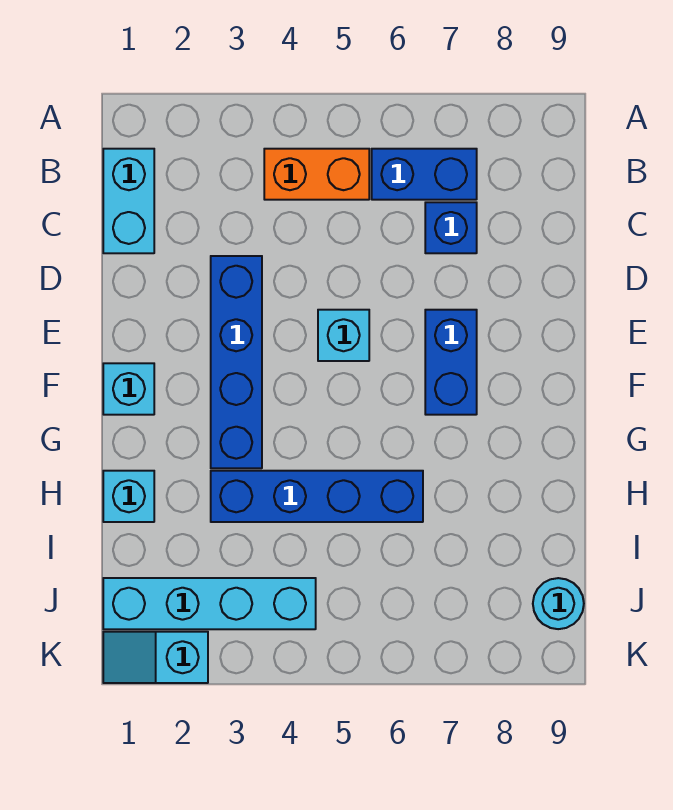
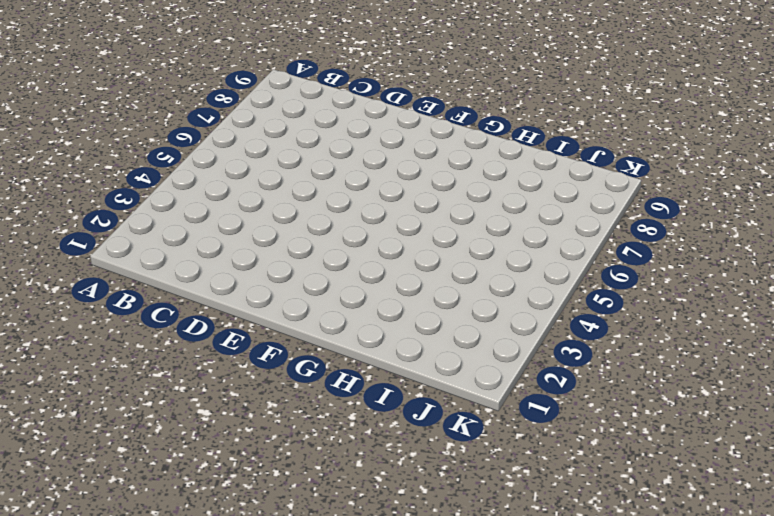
none -> cyan 1x2 brick [103,149,154,253]
none -> orange 1x2 brick [264,149,369,200]
none -> blue 1x2 brick [372,149,477,200]

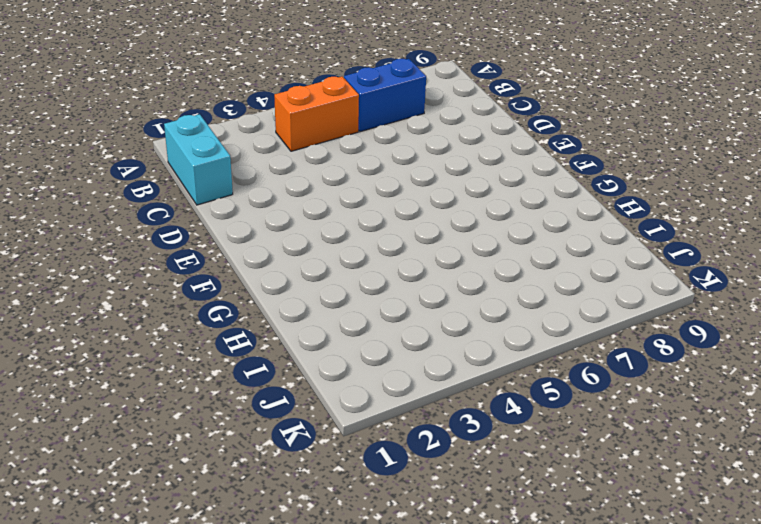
none -> blue 1x1 brick [425,202,477,253]
none -> blue 1x4 brick [211,256,262,468]
none -> cyan 1x1 brick [318,310,369,361]

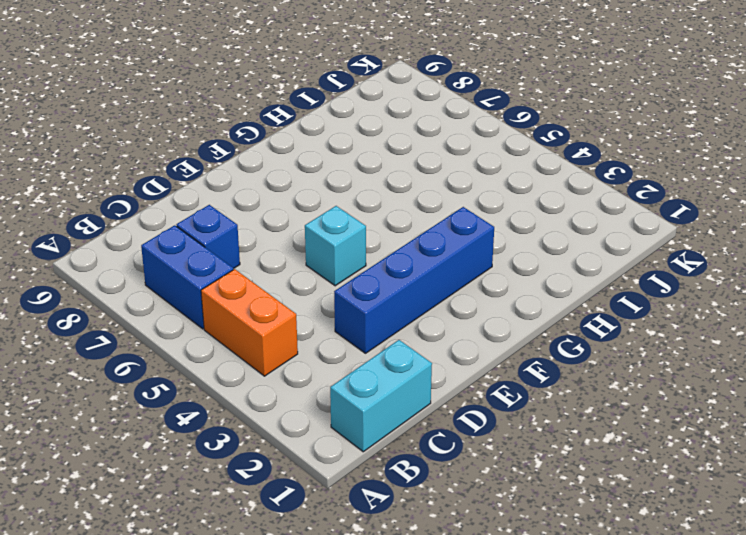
none -> blue 1x2 brick [425,310,477,415]
none -> cyan 1x1 brick [103,363,154,415]
none -> cyan 1x1 brick [103,471,154,522]

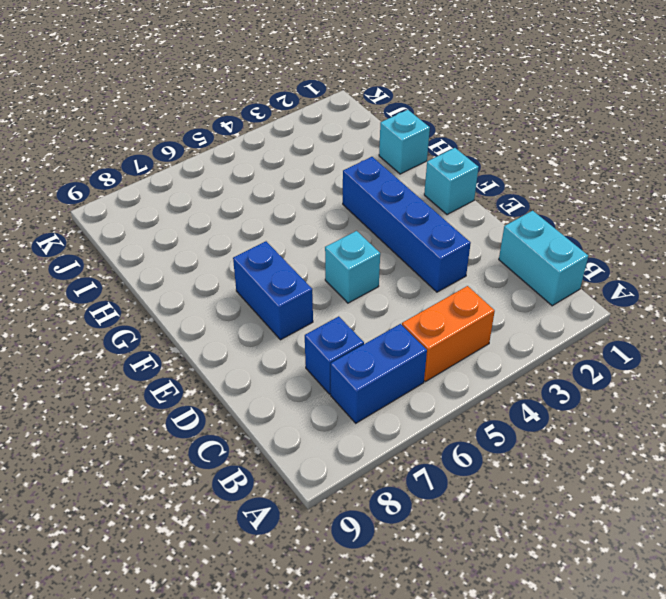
none -> blue 1x4 brick [211,471,423,522]
none -> cyan 1x4 brick [103,578,316,629]
none -> cyan 1x1 round brick [533,578,584,629]

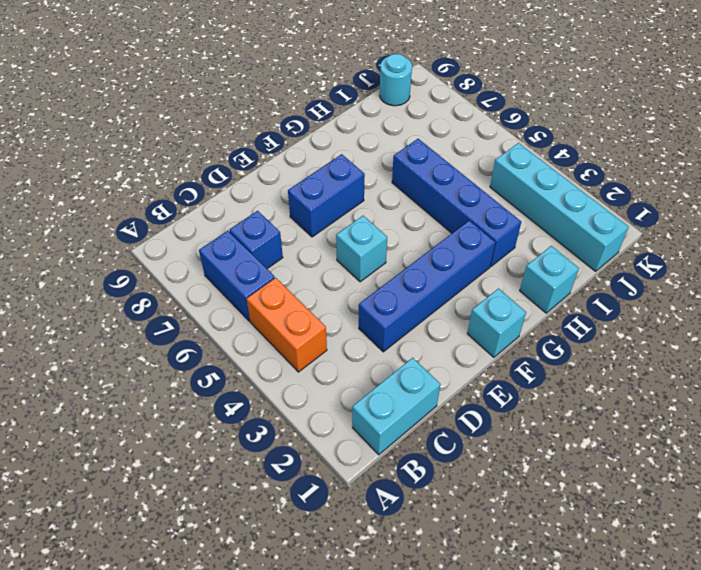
none -> cyan 1x2 slope [103,632,208,683]

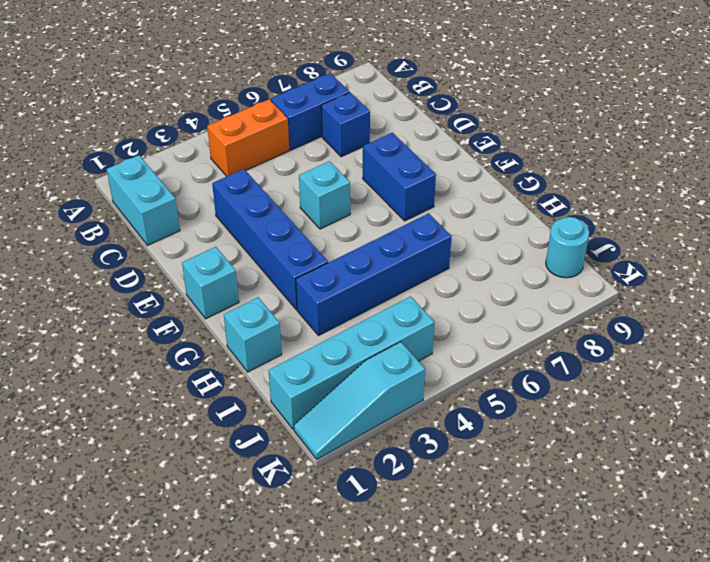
cyan 1x3 slope [294,342,425,459] -> cyan 1x2 slope [103,632,208,683]

